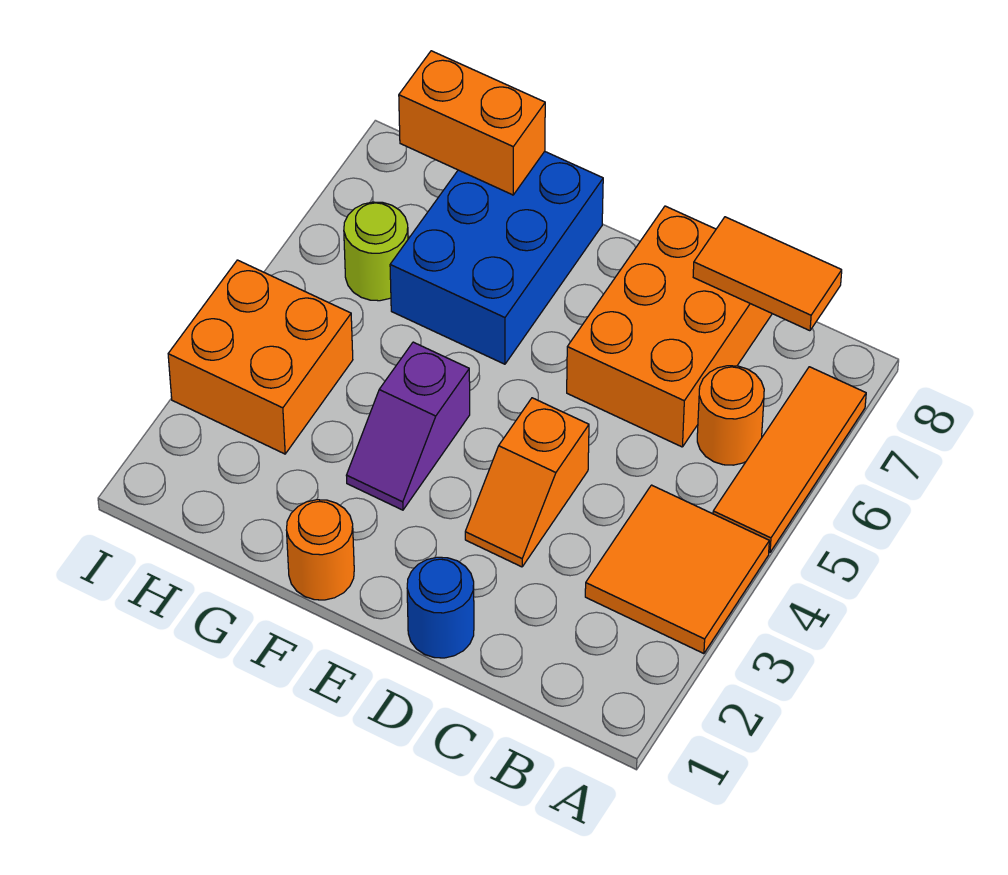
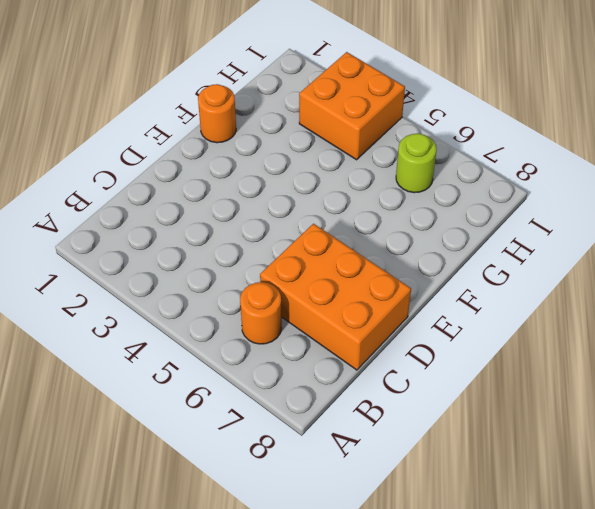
none -> orange 2x2 tile [585,485,769,654]
none -> orange 1x3 tile [713,367,866,553]
none -> blue 1x1 round brick [407,557,474,658]

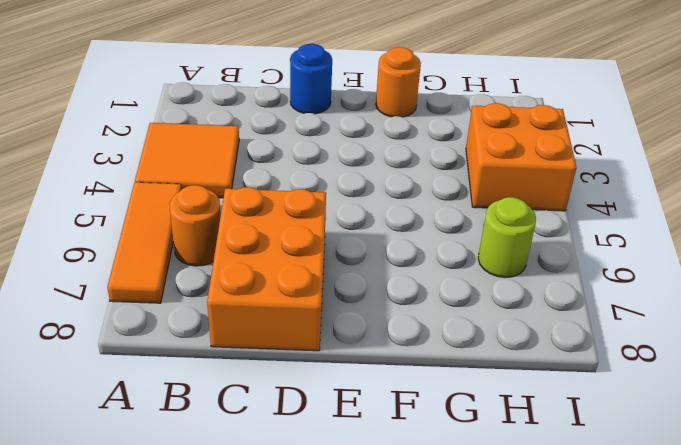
none -> orange 1x2 slope [465,398,589,567]
none -> purple 1x2 slope [346,342,470,510]
none -> blue 2x3 brick [390,151,603,364]

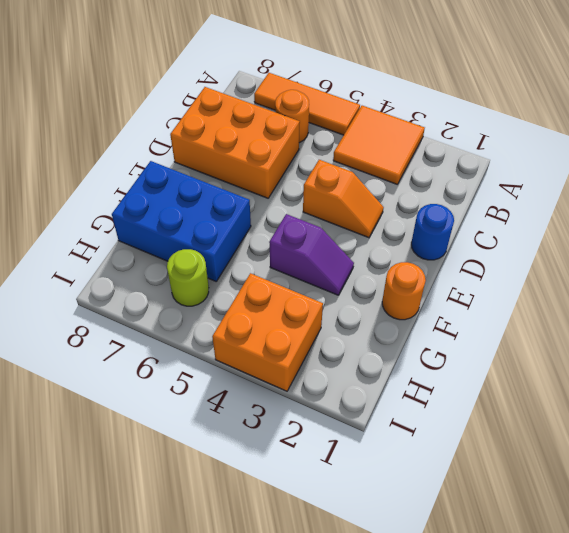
none -> orange 1x2 tile [693,217,842,331]
none -> orange 1x2 brick [399,51,545,195]

